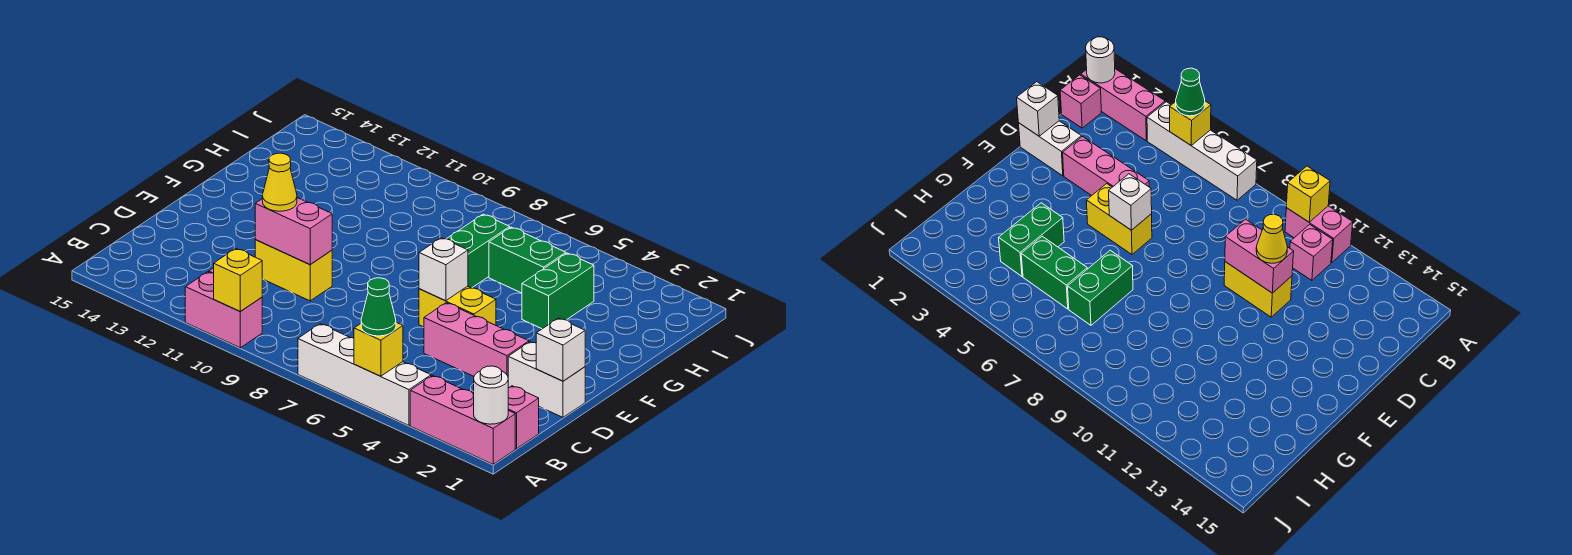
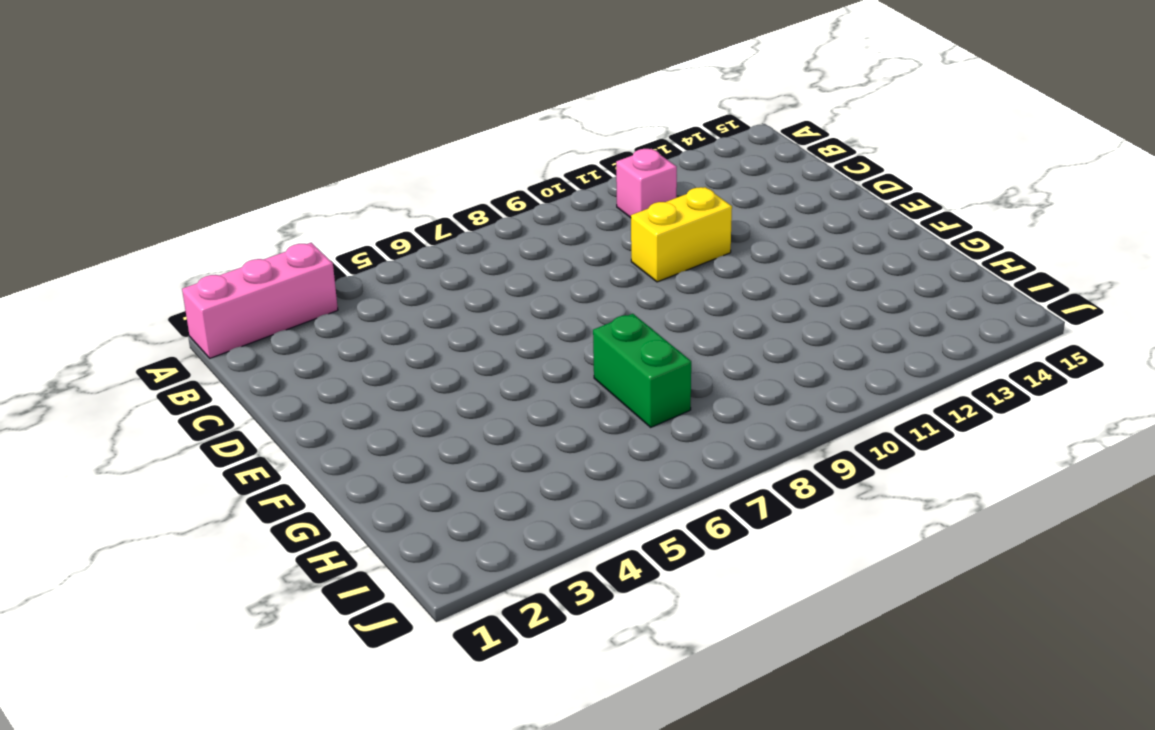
none -> white 1x4 brick [298,324,431,425]
none -> pink 1x2 brick [185,272,262,348]
none -> pink 1x1 brick [508,386,539,449]

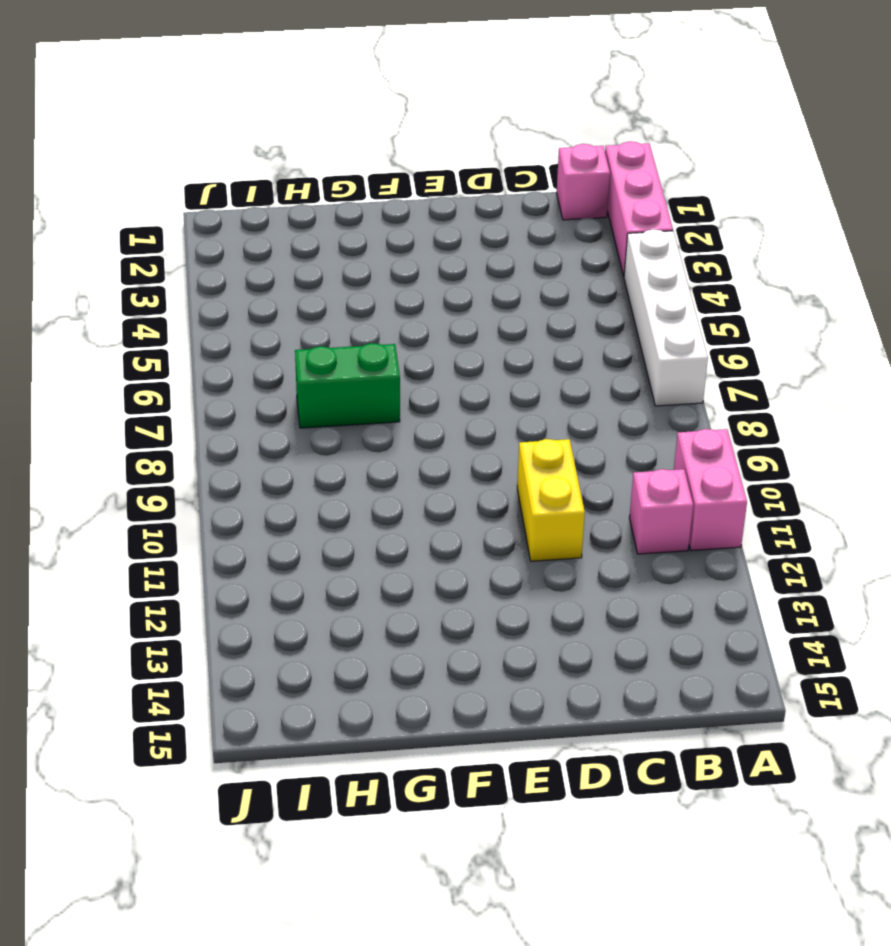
none -> white 1x2 brick [508,342,585,417]
none -> pink 1x3 brick [424,303,529,376]
none -> yellow 1x2 brick [419,286,496,327]

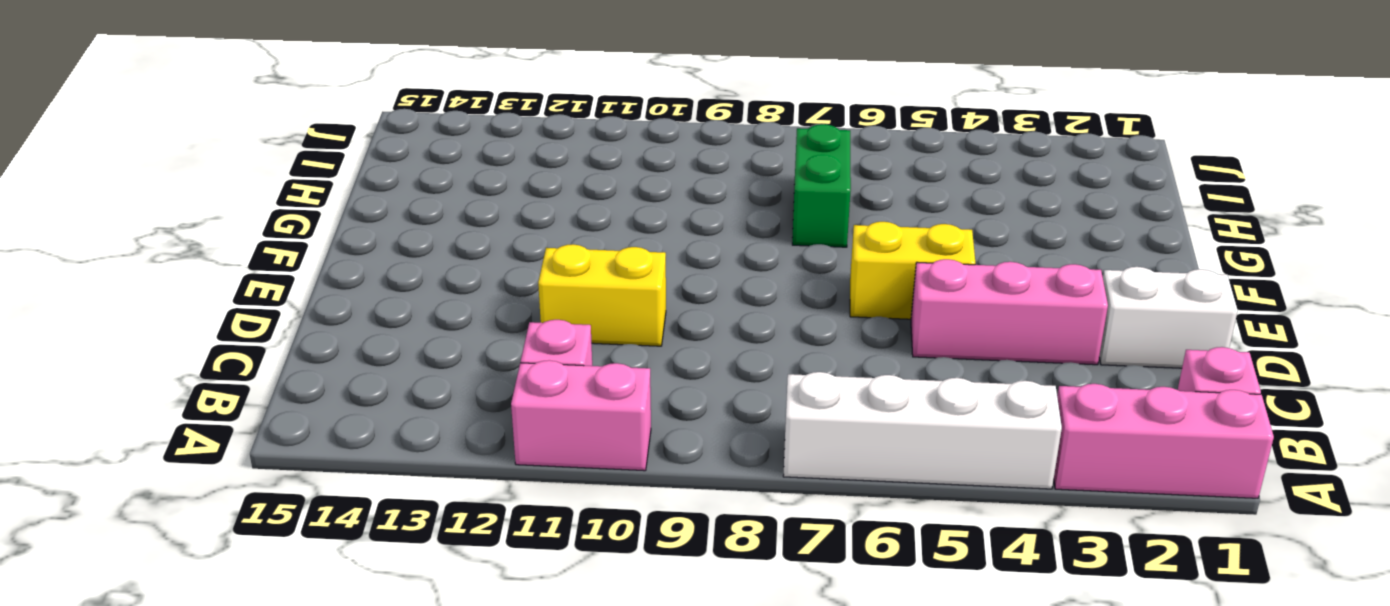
none -> green 1x2 brick [522,253,594,329]
none -> green 1x2 brick [489,227,566,293]
none -> white 1x1 round brick [473,366,508,424]

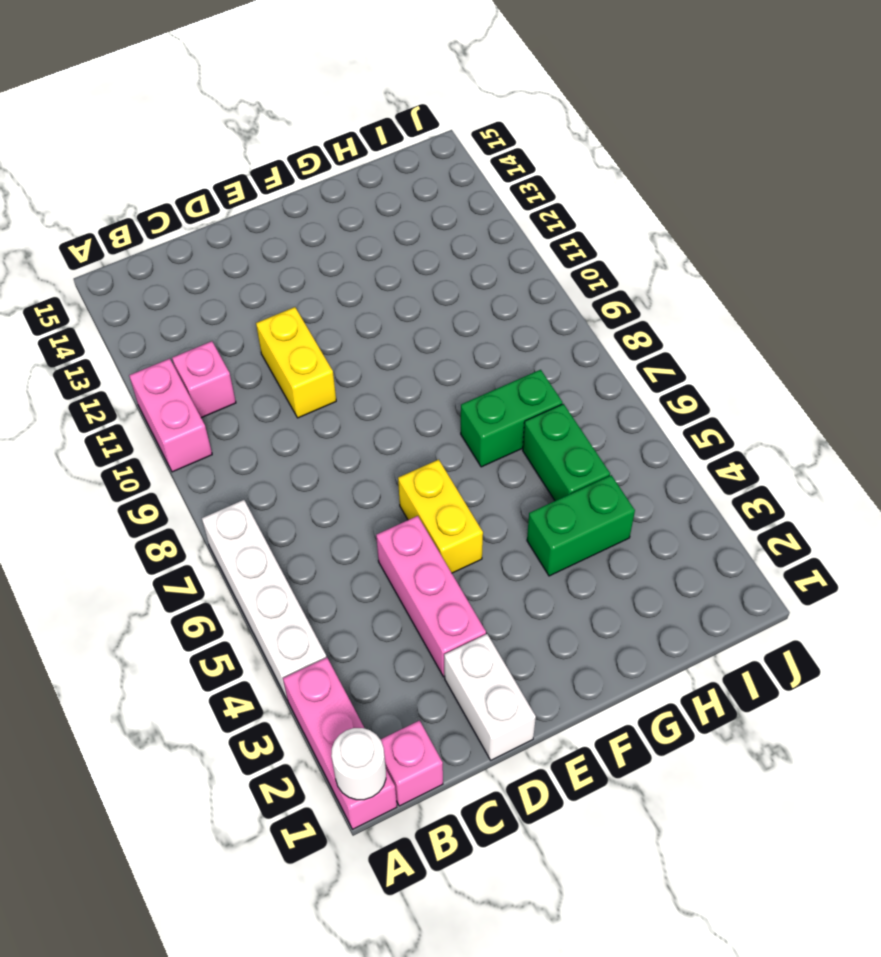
none -> yellow 1x1 brick [354,322,403,376]
none -> yellow 1x1 brick [214,249,262,311]
none -> white 1x1 brick [536,318,585,381]

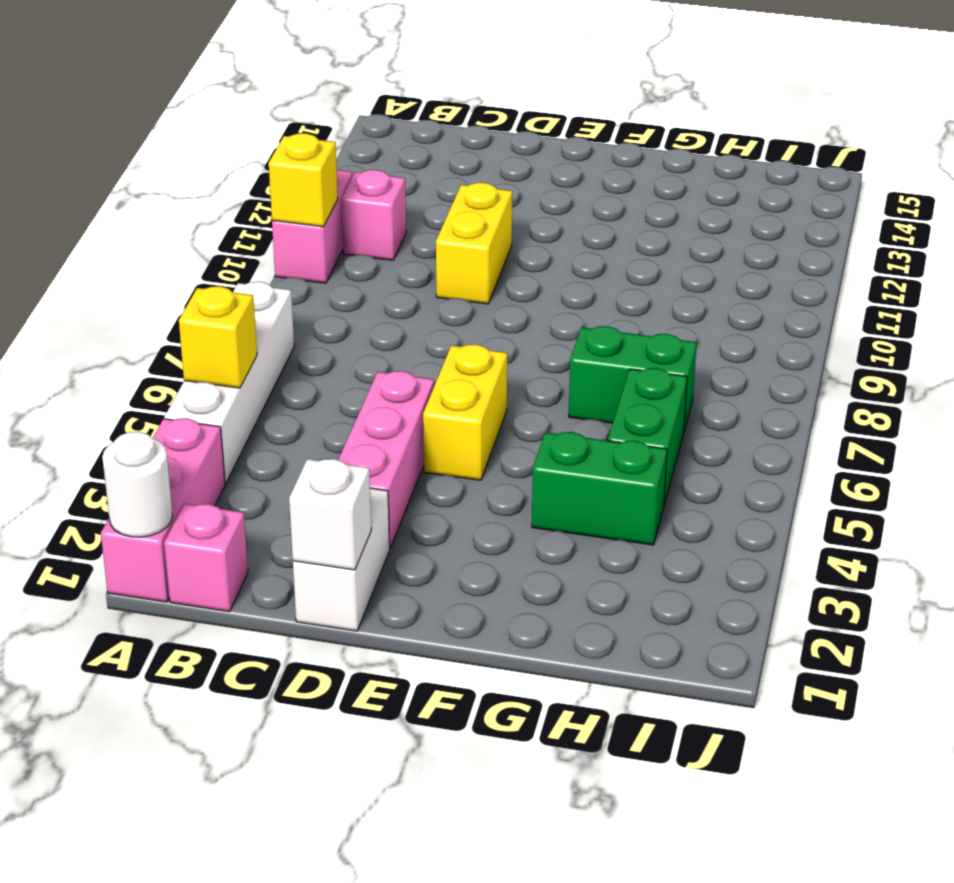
none -> pink 1x2 brick [255,198,332,265]
none -> white 1x1 brick [419,238,468,301]
none -> green 1x1 cone [361,278,396,336]

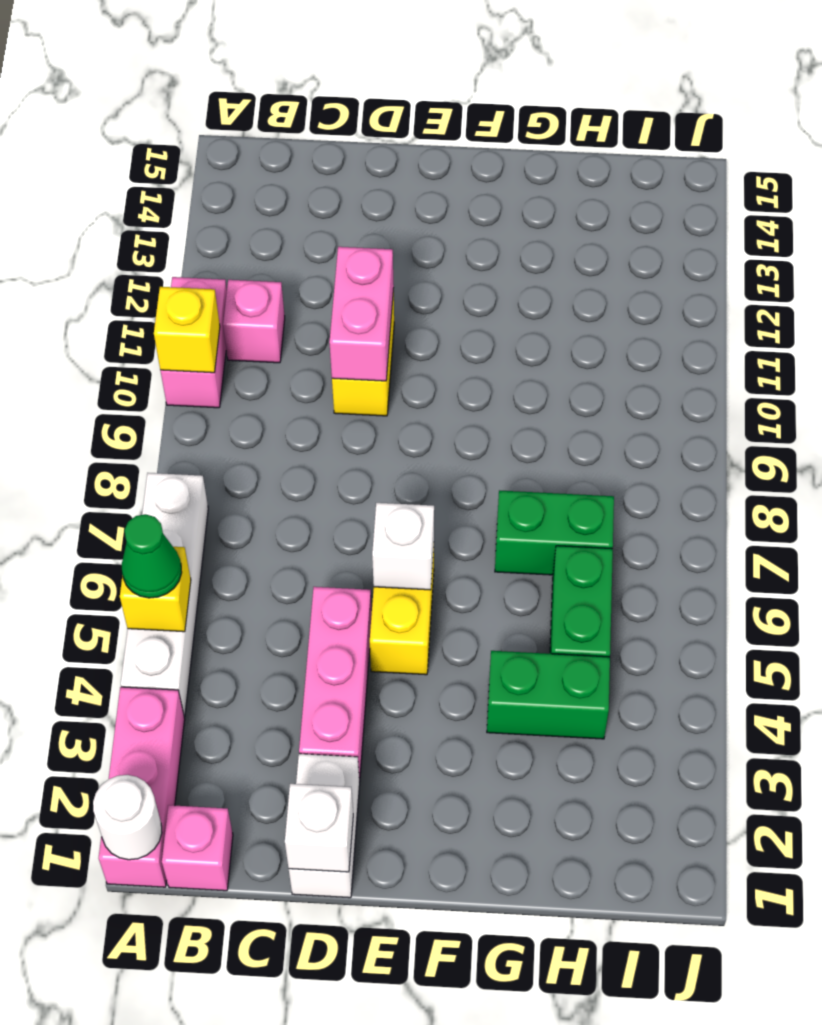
none -> yellow 1x1 cone [262,153,297,211]

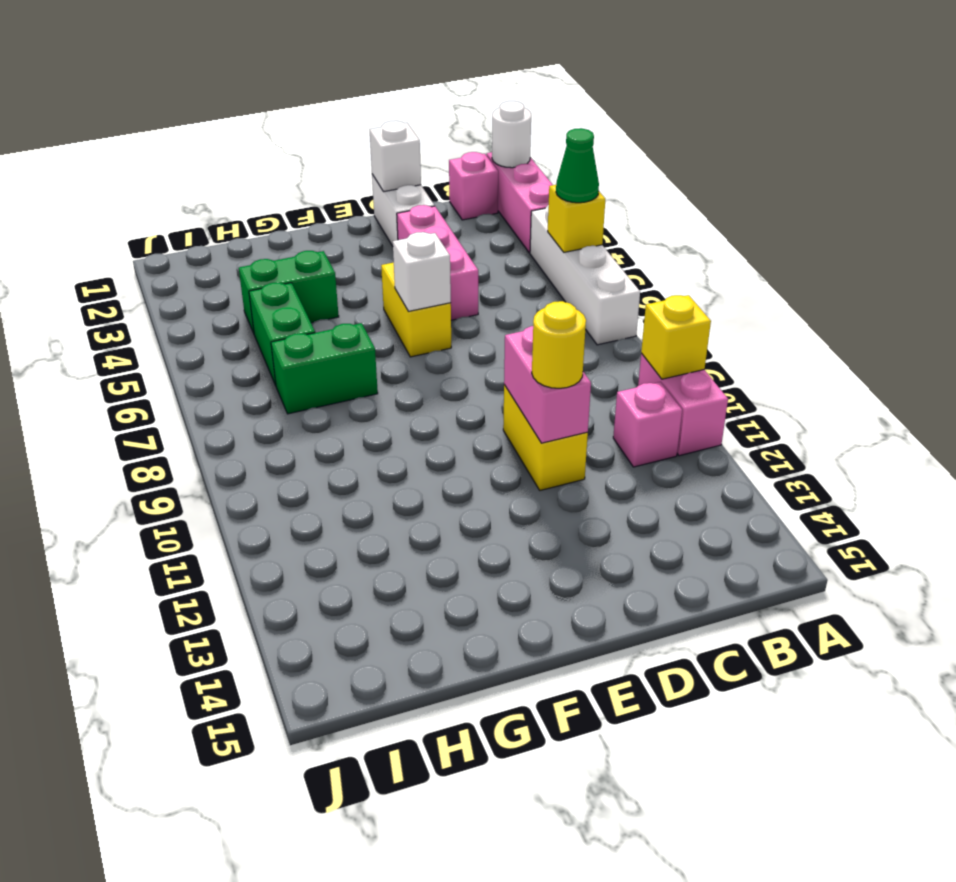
yellow 1x1 round brick [532,301,586,388] -> yellow 1x1 cone [262,153,297,211]

